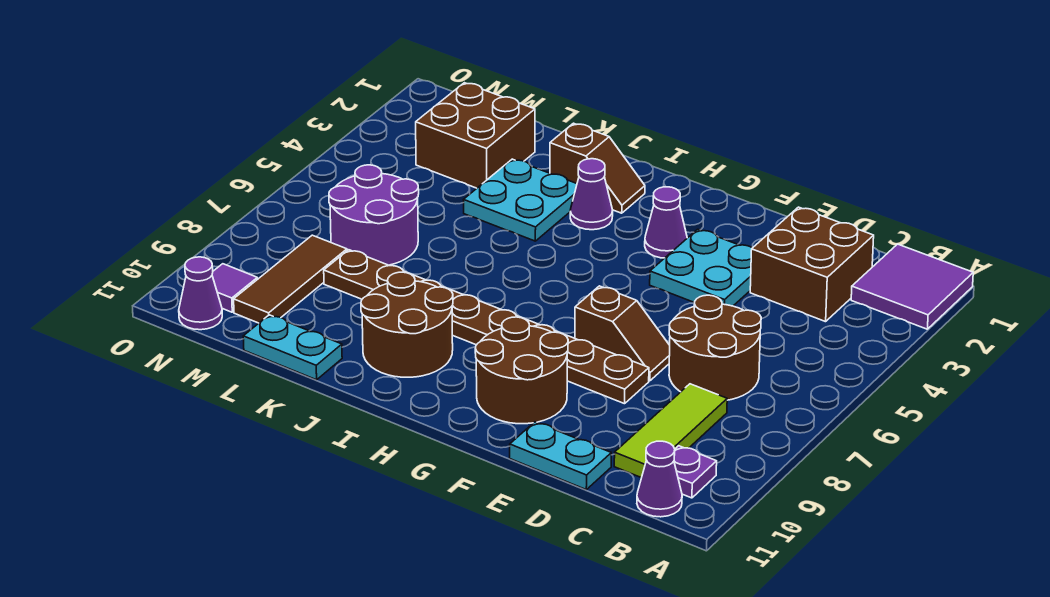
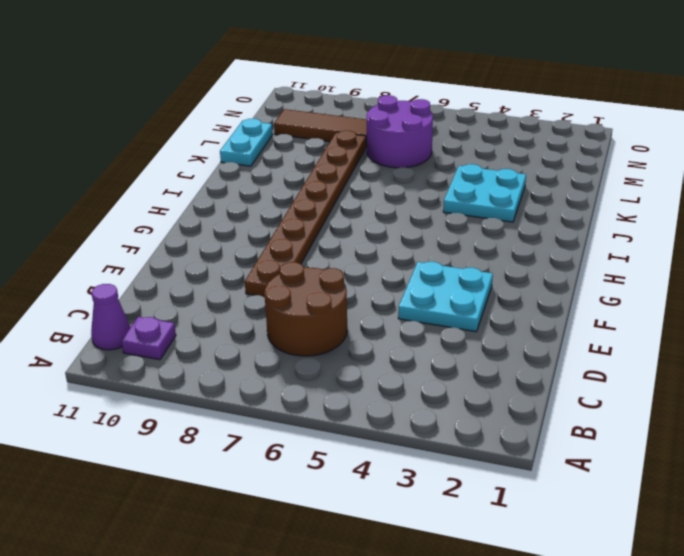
none -> purple 2x2 tile [851,244,973,329]
none -> brown 2x2 brick [750,207,874,322]
none -> lime 1x3 tile [614,384,727,478]

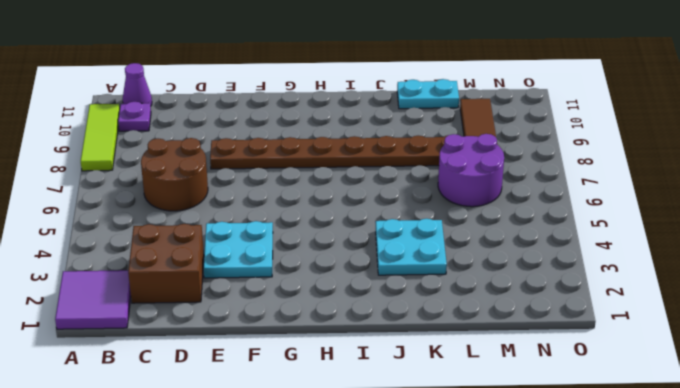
lime 1x3 tile [81,104,120,171] -> lime 1x3 tile moved to [614,384,727,478]
none -> cyan 1x2 plate [510,422,611,489]
none -> brown 1x2 slope [575,286,670,381]
none -> brown 2x2 round brick [475,317,568,424]

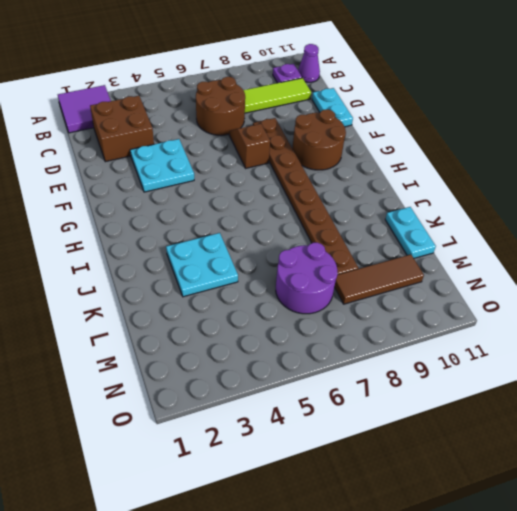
none -> purple 1x1 cone [645,187,687,258]
none -> brown 1x2 slope [550,123,645,213]
none -> purple 1x1 cone [570,159,613,230]

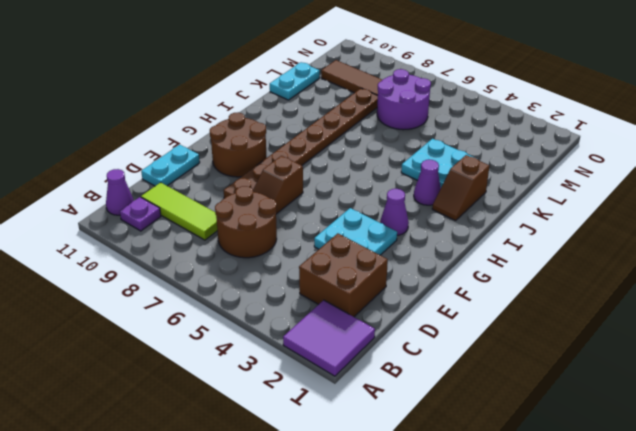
none -> brown 2x2 round brick [361,272,453,377]
none -> brown 2x2 brick [416,83,535,188]
none -> purple 1x1 tile [212,264,258,312]

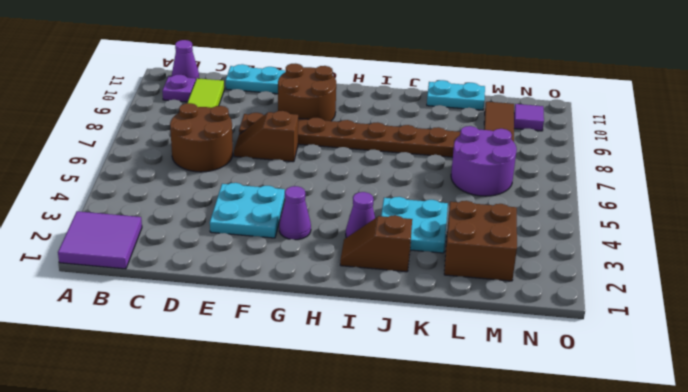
none -> brown 2x2 brick [750,207,874,322]
none -> brown 2x2 round brick [361,272,453,377]
none -> purple 1x1 cone [179,257,222,330]

